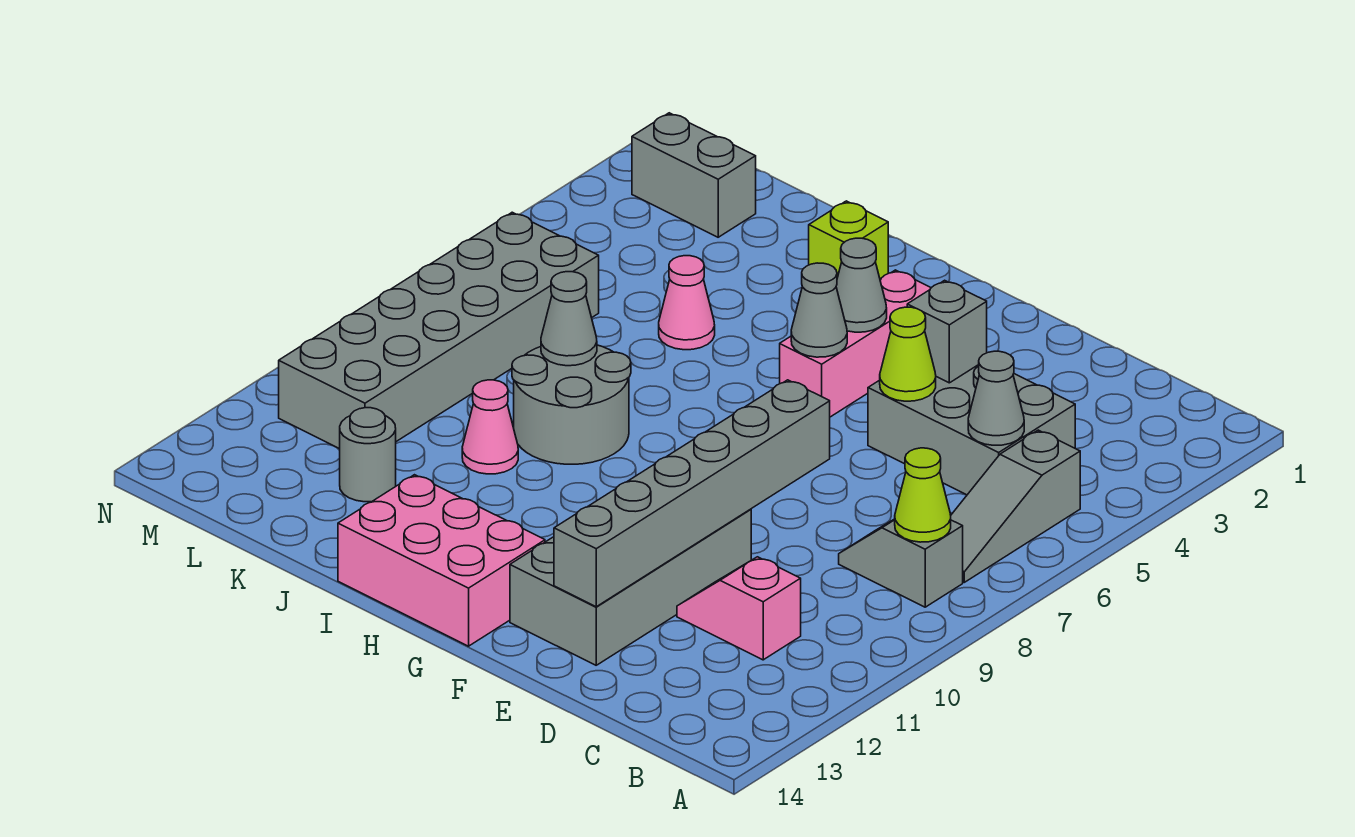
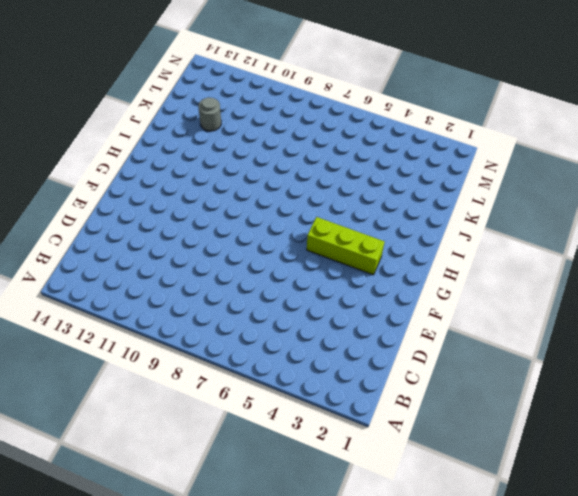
lime 1x3 brick [307,217,384,275] -> pink 1x3 brick [780,270,931,417]
none -> grey 1x3 slope [951,430,1080,582]
none -> grey 1x2 slope [839,519,963,607]
none -> grey 2x3 brick [868,365,1075,495]

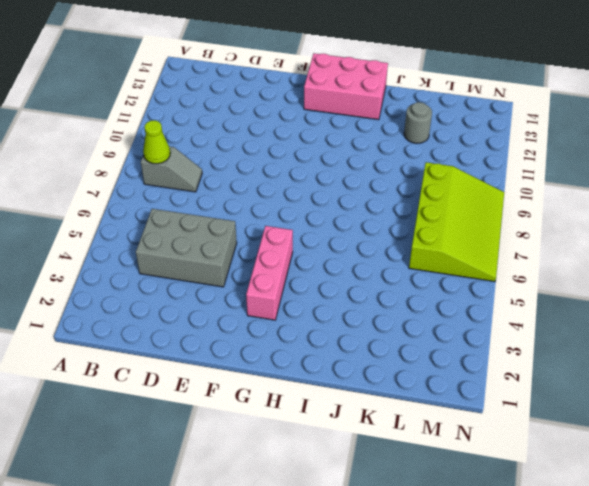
lime 3x4 slope [409,162,504,282] -> grey 2x6 brick [279,212,599,449]
none -> grey 1x3 slope [951,430,1080,582]
none -> pink 1x2 slope [677,557,801,660]
none -> grey 2x4 brick [510,509,751,665]

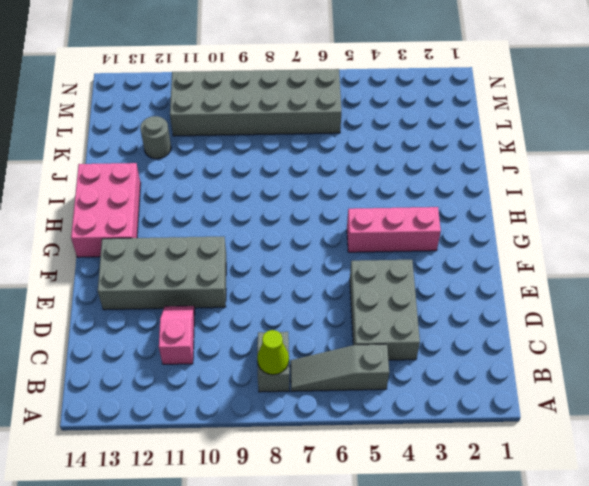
none -> lime 1x1 brick [809,201,888,279]
none -> grey 2x2 round brick [512,345,631,464]
none -> pink 1x1 cone [659,256,715,350]

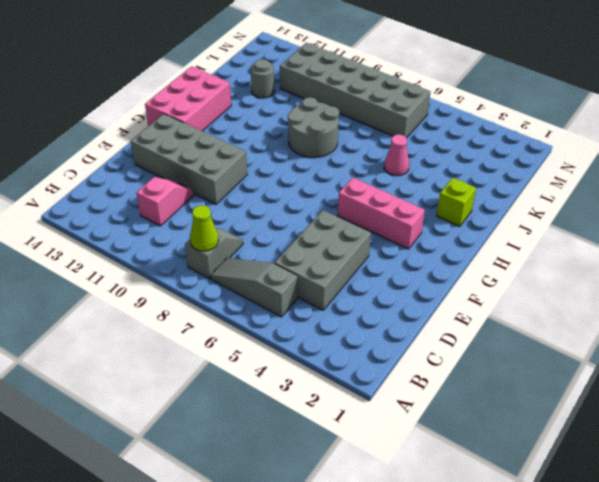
none -> pink 1x1 cone [462,380,518,474]
none -> grey 1x2 brick [632,113,756,237]
none -> grey 1x1 cone [968,351,1024,445]

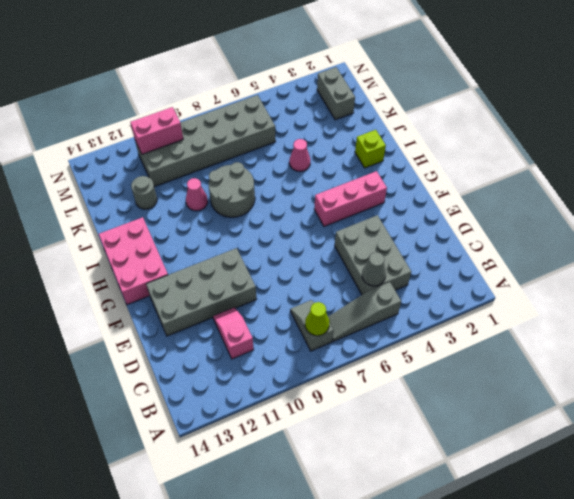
pink 1x2 brick [130,107,183,154] -> none
none -> grey 1x1 brick [907,280,987,383]
none -> lime 1x1 cone [880,307,936,401]
none -> grey 1x6 brick [554,380,830,607]

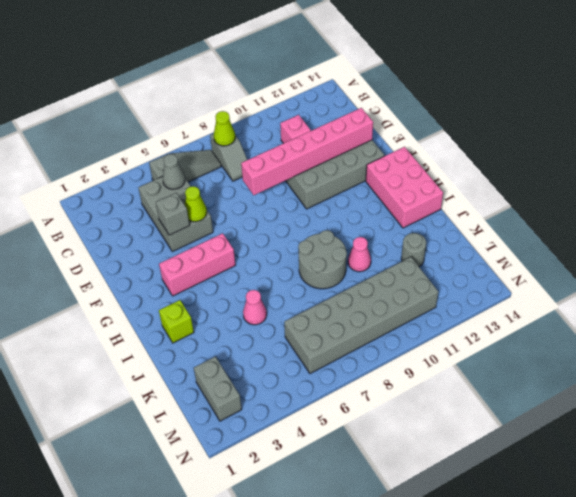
pink 1x6 brick [241,108,373,195] -> grey 1x6 brick [554,380,830,607]
none -> grey 1x1 cone [836,238,887,332]
none -> grey 1x1 cone [791,263,847,357]
none -> grey 1x1 cone [541,272,597,366]

